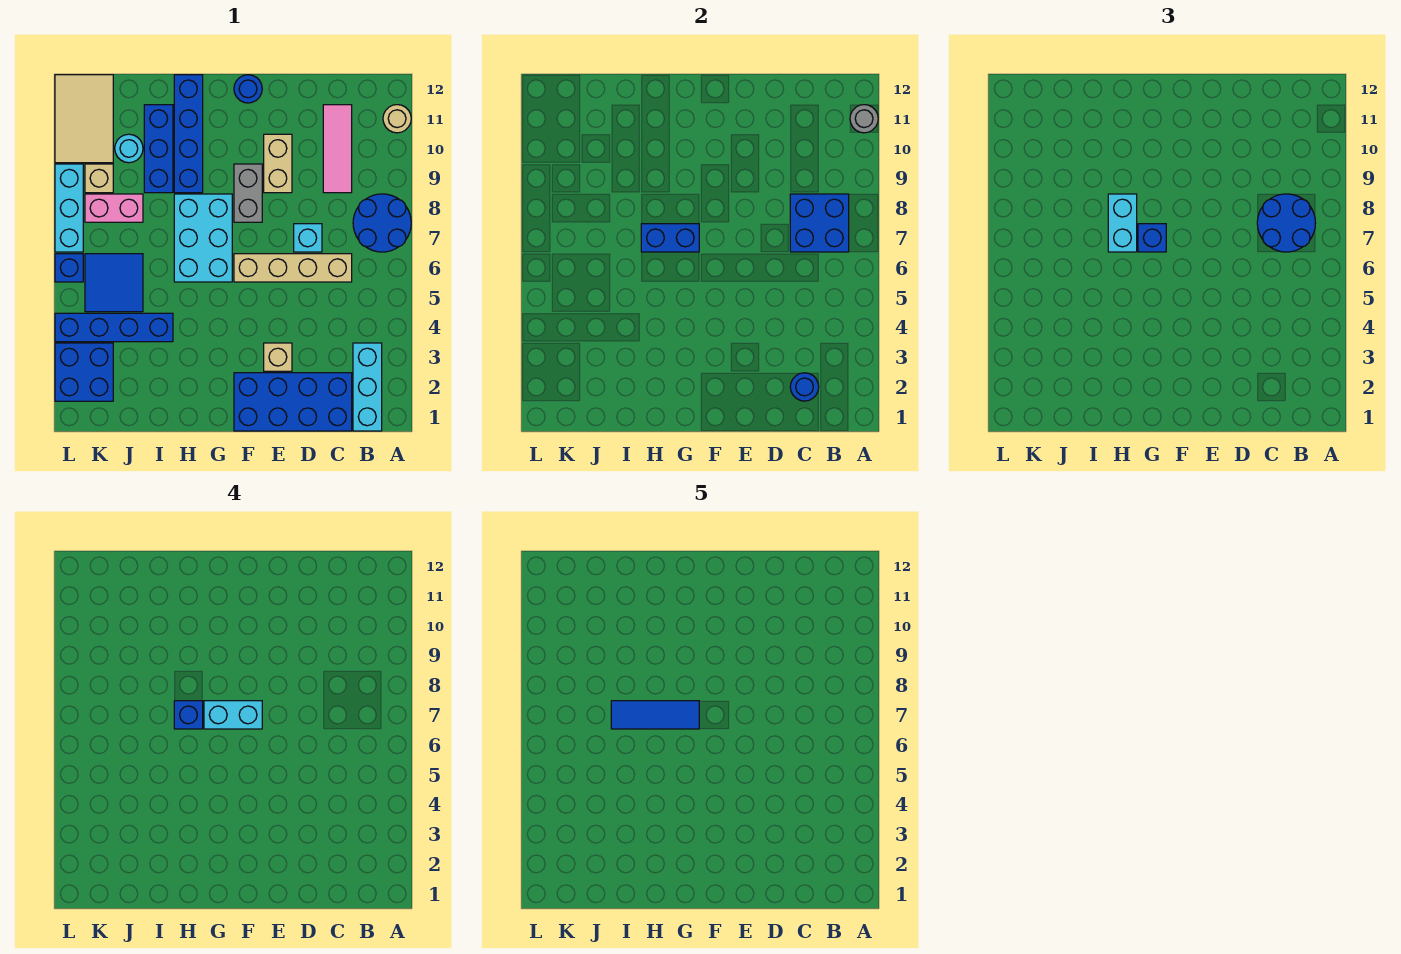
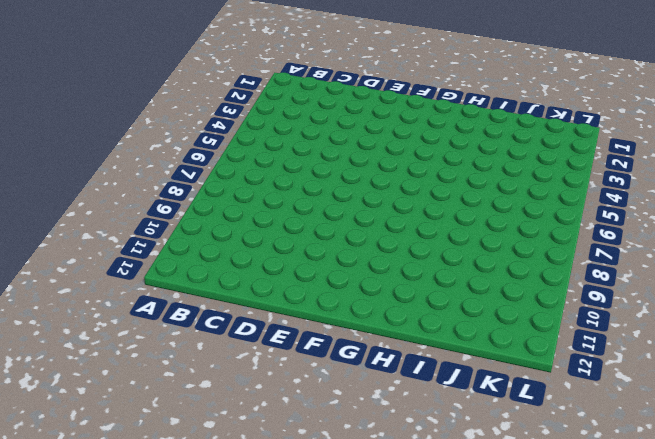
none -> blue 2x2 round brick [353,194,411,252]
none -> tan 1x1 round brick [383,105,411,133]
none -> cyan 1x3 brick [353,343,382,431]
none -> blue 2x4 brick [234,373,352,431]

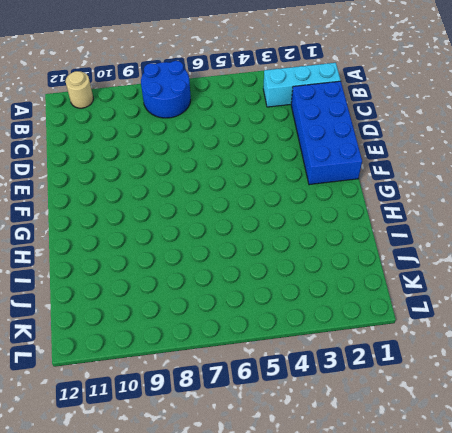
none -> tan 1x4 brick [234,254,352,282]
none -> pink 1x3 tile [323,105,352,193]
none -> cyan 1x1 brick [294,224,322,252]
none -> tan 1x1 brick [264,343,292,371]

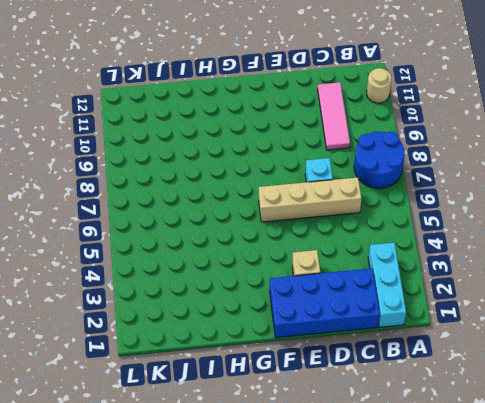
none -> tan 1x2 brick [264,134,292,193]
none -> grey 1x2 brick [234,164,262,222]
none -> blue 1x1 round brick [234,75,262,103]
none -> cyan 2x3 brick [174,194,232,282]

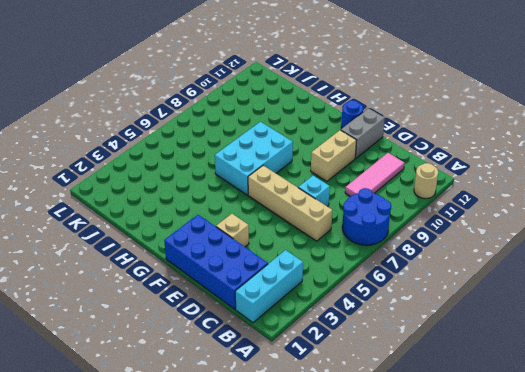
grey 1x2 brick [341,108,385,158] -> grey 1x2 brick moved to [234,164,262,222]
none -> blue 1x4 brick [174,75,203,193]
none -> blue 1x4 brick [55,313,173,342]
none -> blue 1x3 brick [144,105,173,193]
none -> blue 2x2 tile [85,254,143,312]

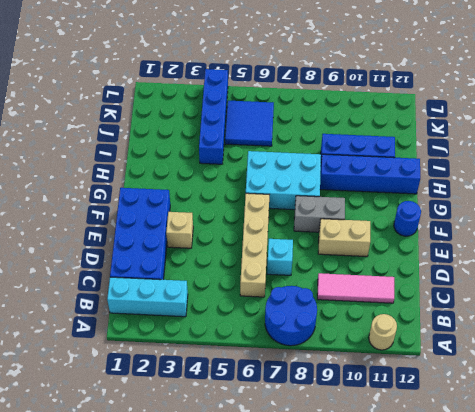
none -> pink 1x2 brick [85,194,143,222]
none -> cyan 1x1 round brick [115,134,143,163]
none -> blue 2x2 brick [55,343,113,401]
none -> tan 1x1 brick [85,164,113,193]

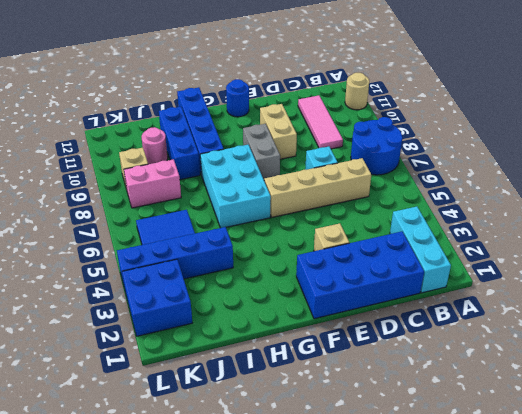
pink 1x1 round brick [142,127,168,164] -> cyan 1x1 round brick [115,134,143,163]
none -> tan 2x3 tile [55,75,113,163]
none -> blue 1x1 brick [55,254,83,282]
none -> cyan 1x3 brick [55,164,83,252]
none -> grey 1x1 round brick [850,105,878,133]

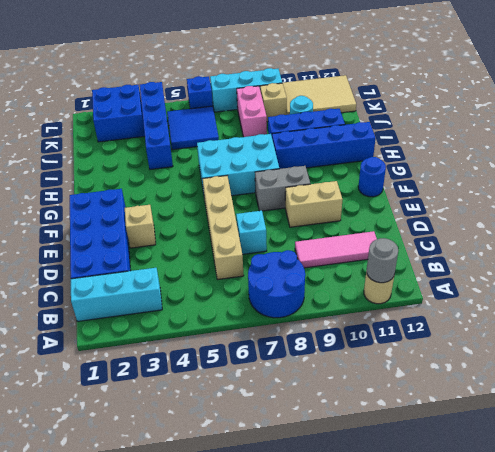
none -> blue 2x2 brick [790,194,849,252]
none -> blue 1x1 round brick [790,373,819,401]
none -> blue 1x2 brick [641,224,699,252]
none -> blue 2x2 round brick [1257,194,1315,252]

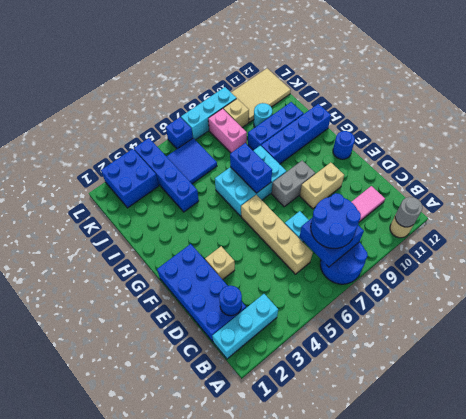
none -> blue 1x1 brick [1138,224,1166,252]
none -> cyan 1x2 brick [1108,194,1137,252]
none -> cyan 1x2 brick [204,701,262,729]
none -> blue 1x1 brick [174,701,203,729]

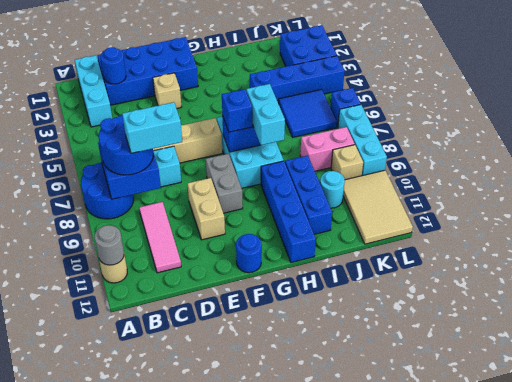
cyan 1x2 brick [122,102,182,153] -> cyan 1x2 brick moved to [204,701,262,729]
none -> blue 1x1 brick [174,701,203,729]
none -> blue 1x3 tile [611,701,699,729]

